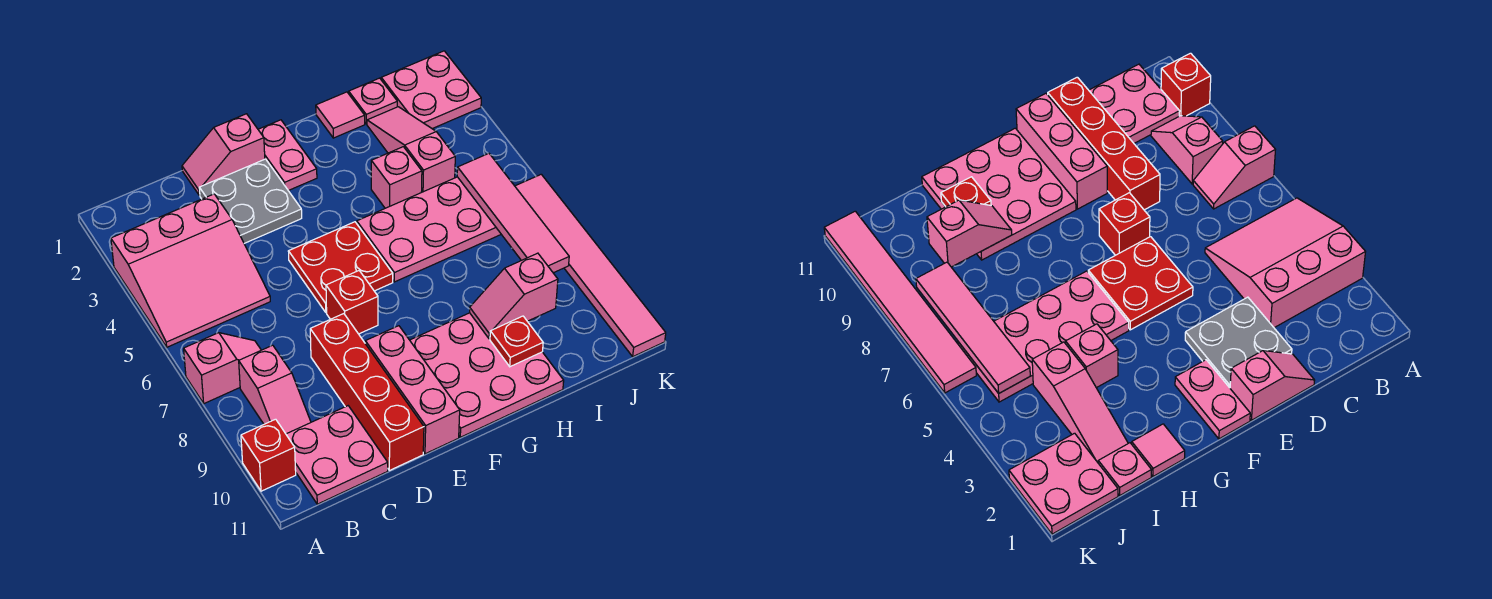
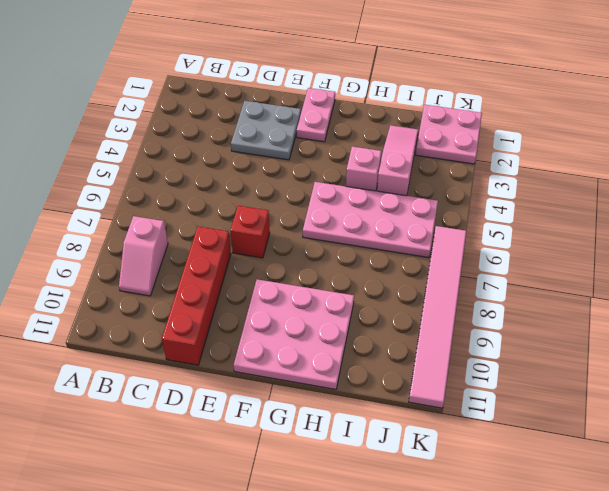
none -> pink 3x3 slope [111,194,270,347]
none -> pink 1x2 slope [184,333,261,403]
none -> red 1x1 brick [241,419,296,491]

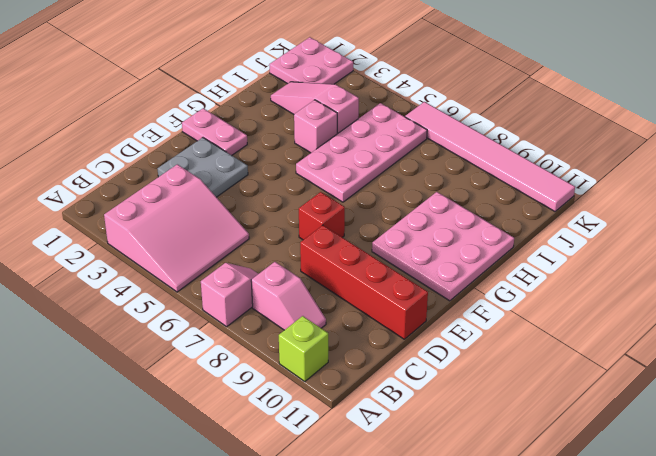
lime 1x1 brick [279,316,328,382] -> red 1x1 brick [241,419,296,491]
none -> pink 2x2 plate [286,406,388,504]
none -> pink 1x2 slope [182,114,265,195]
none -> red 2x2 plate [288,222,393,312]

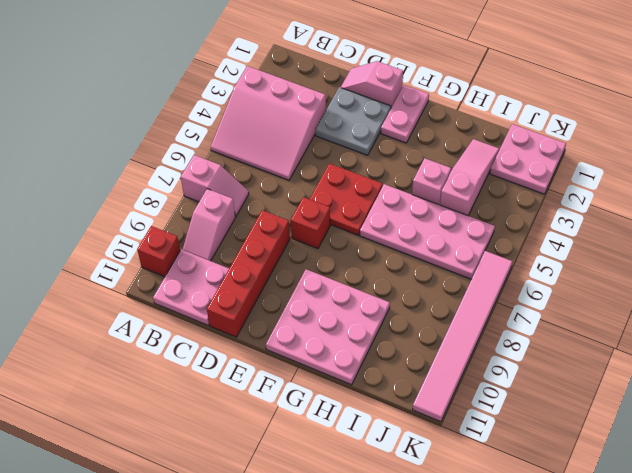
none -> pink 1x3 brick [365,326,460,454]
none -> pink 1x1 tile [316,92,365,138]
none -> pink 1x1 plate [349,78,397,124]

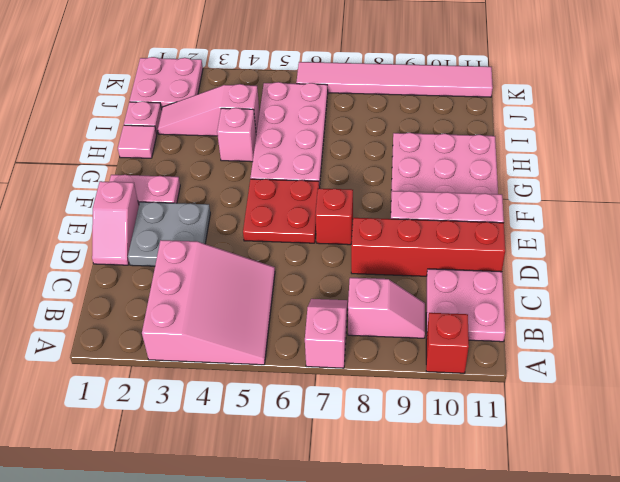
none -> pink 1x2 slope [470,253,558,339]
none -> red 1x1 plate [490,316,543,367]
none -> pink 1x4 tile [457,153,569,273]

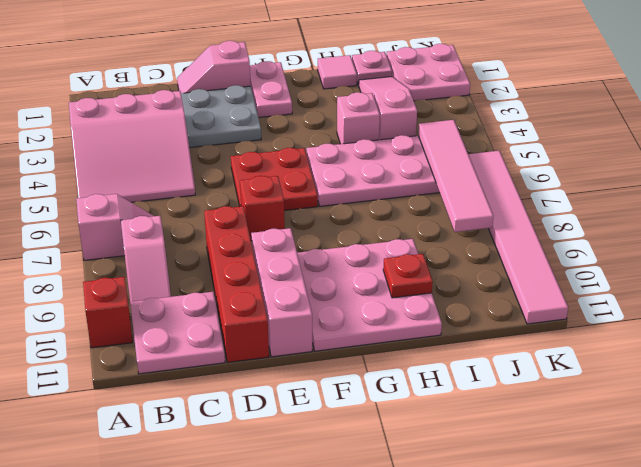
none -> pink 1x2 slope [470,253,558,339]

